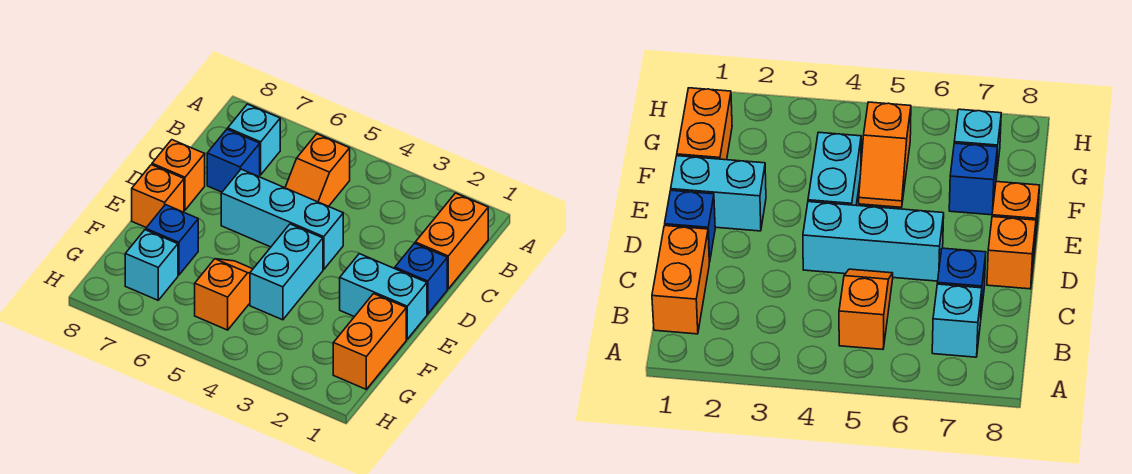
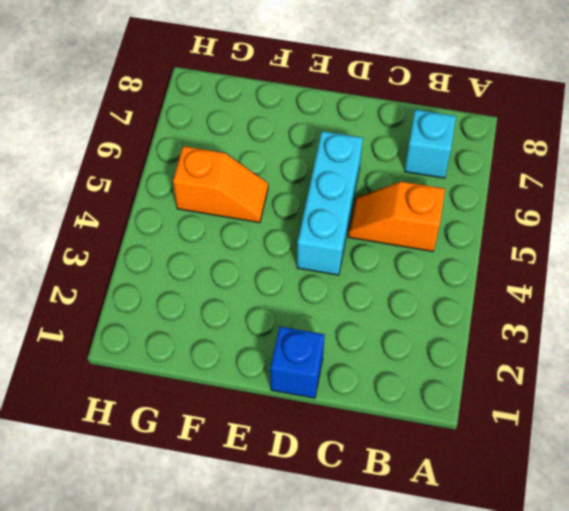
none -> orange 1x2 brick [415,193,488,289]
none -> blue 1x1 brick [207,129,260,192]
none -> orange 1x1 brick [152,140,205,210]

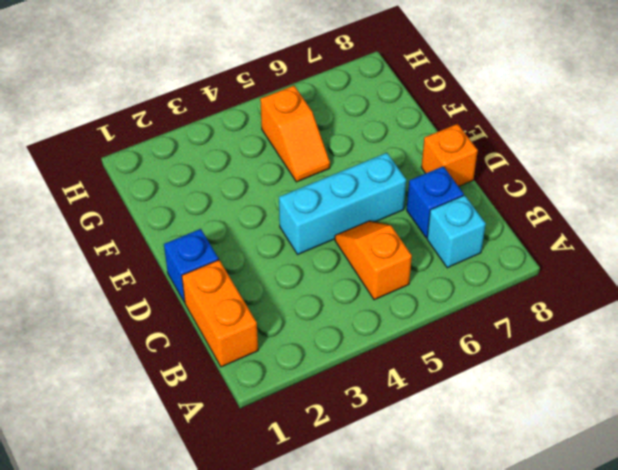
none -> cyan 1x2 brick [340,254,427,339]
none -> cyan 1x2 brick [250,224,323,320]
none -> orange 1x1 brick [132,165,184,228]

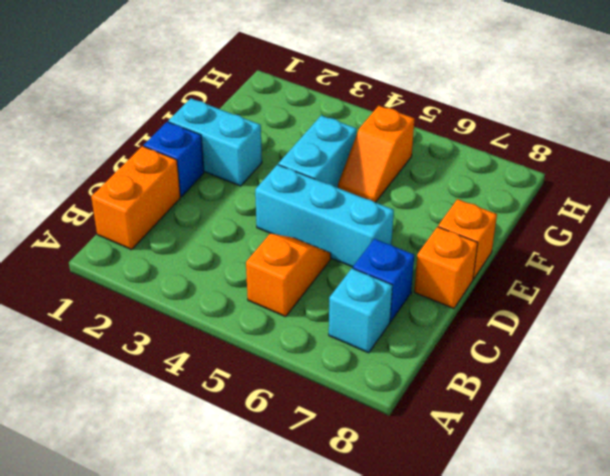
none -> orange 1x2 brick [333,294,406,389]
none -> blue 1x1 brick [146,205,198,275]
none -> cyan 1x1 brick [125,230,178,300]

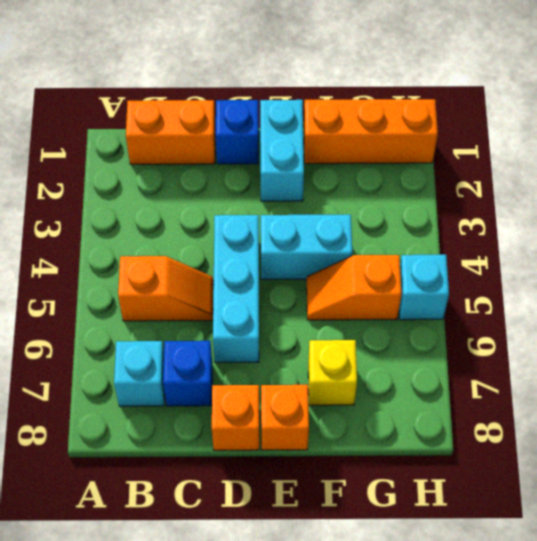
orange 1x3 brick [304,99,438,164] -> orange 1x2 brick [333,294,406,389]
yellow 1x1 brick [308,340,357,405] -> blue 1x1 brick [146,205,198,275]
cyan 1x1 brick [399,255,449,320] -> cyan 1x1 brick moved to [125,230,178,300]

